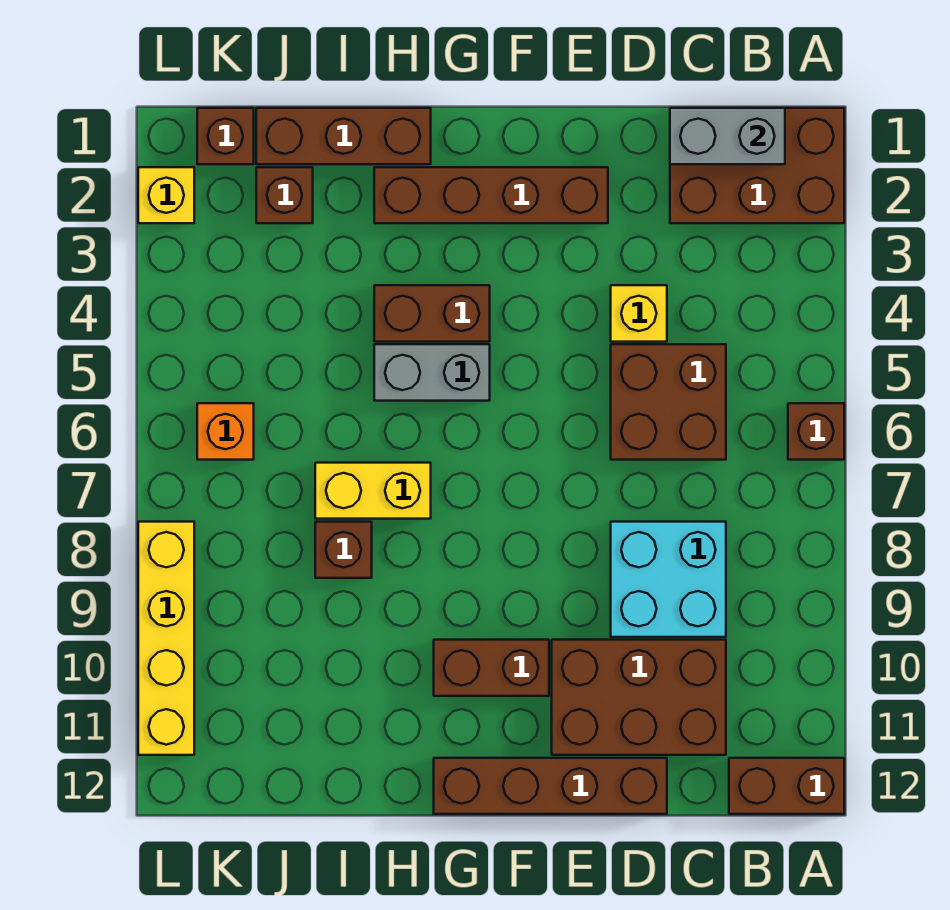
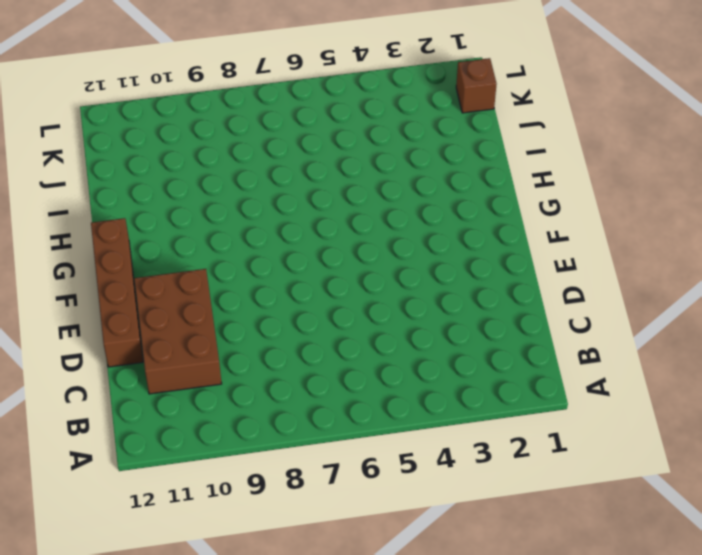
none -> brown 2x3 brick [670,108,844,223]
none -> brown 1x1 brick [788,403,844,460]
none -> brown 1x2 brick [729,758,844,814]

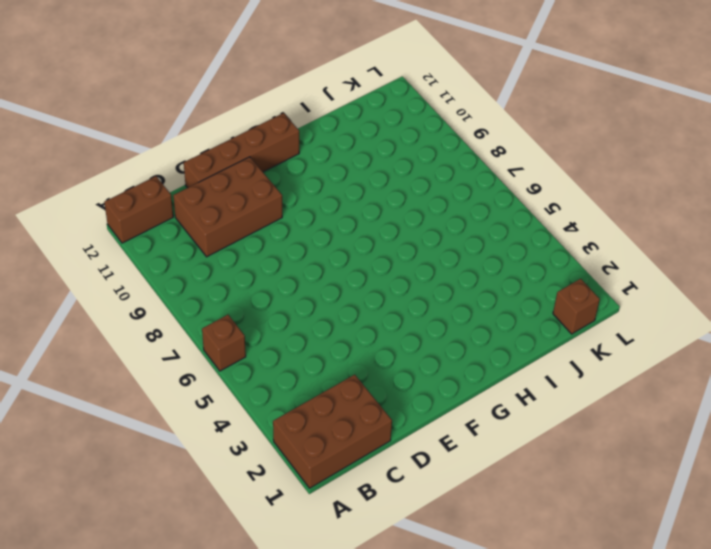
none -> brown 2x2 brick [611,344,726,460]
none -> cyan 2x2 brick [611,522,726,637]
none -> yellow 1x1 brick [611,285,667,342]

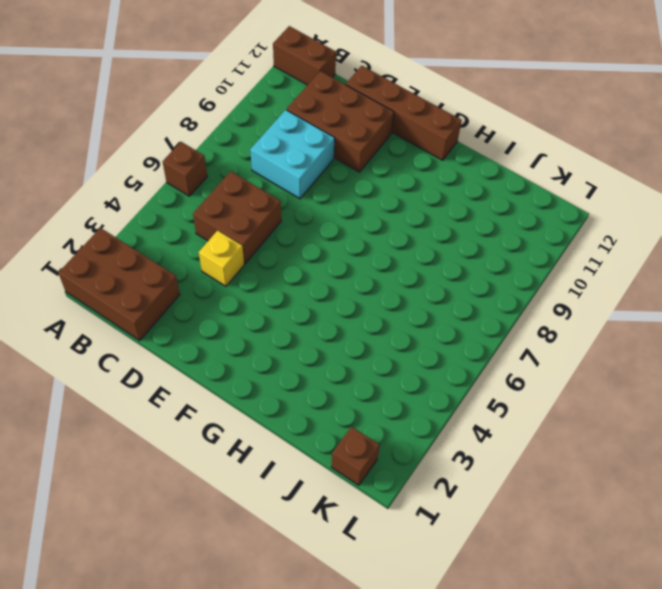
none -> brown 1x4 brick [374,167,608,223]
none -> brown 1x2 brick [434,640,549,696]
none -> brown 1x2 brick [374,285,490,342]

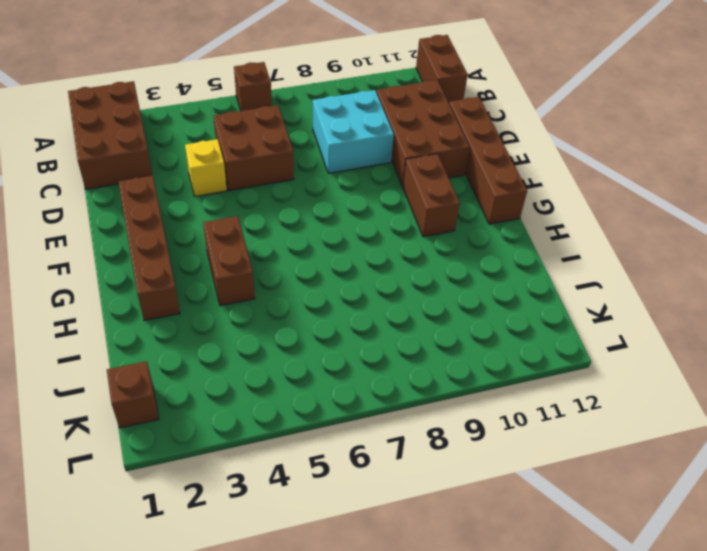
none -> grey 1x2 brick [374,344,490,401]
none -> brown 1x3 brick [256,108,431,164]
none -> yellow 1x2 brick [315,463,431,519]

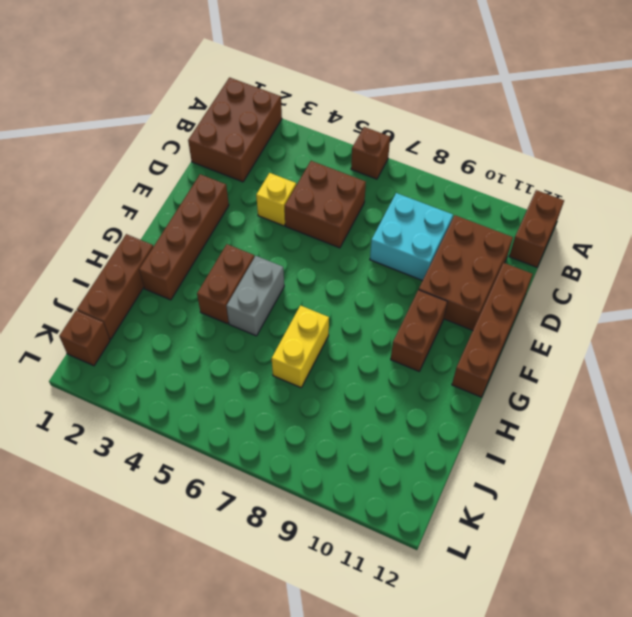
none -> brown 1x1 brick [315,522,372,578]
none -> brown 1x1 brick [256,167,313,223]
none -> orange 1x1 brick [197,403,254,460]

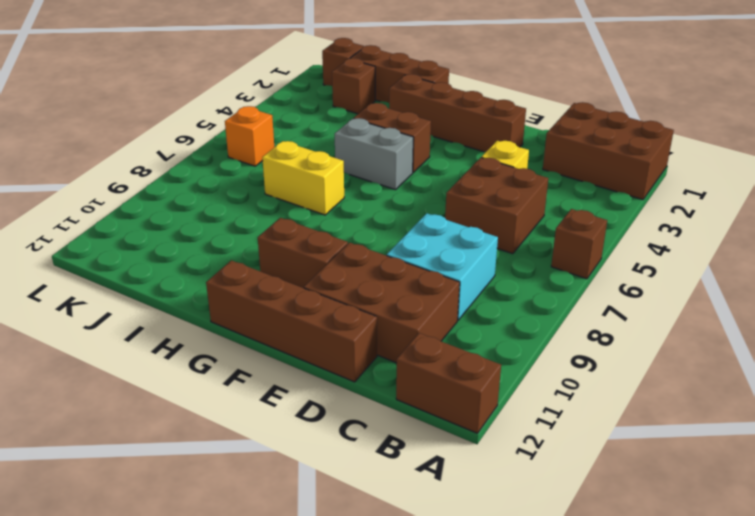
none -> brown 1x1 brick [315,522,372,578]
none -> yellow 1x1 brick [138,167,194,223]
none -> yellow 1x4 brick [138,522,194,755]

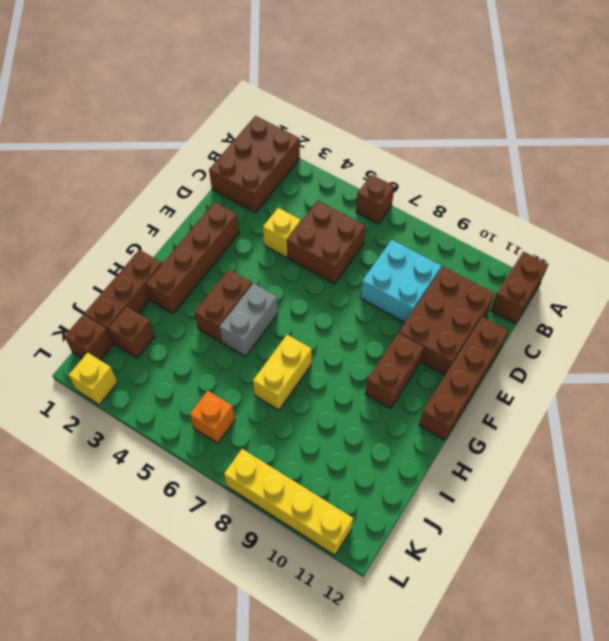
none -> brown 1x1 brick [315,522,372,578]
none -> grey 1x2 brick [670,108,785,164]

